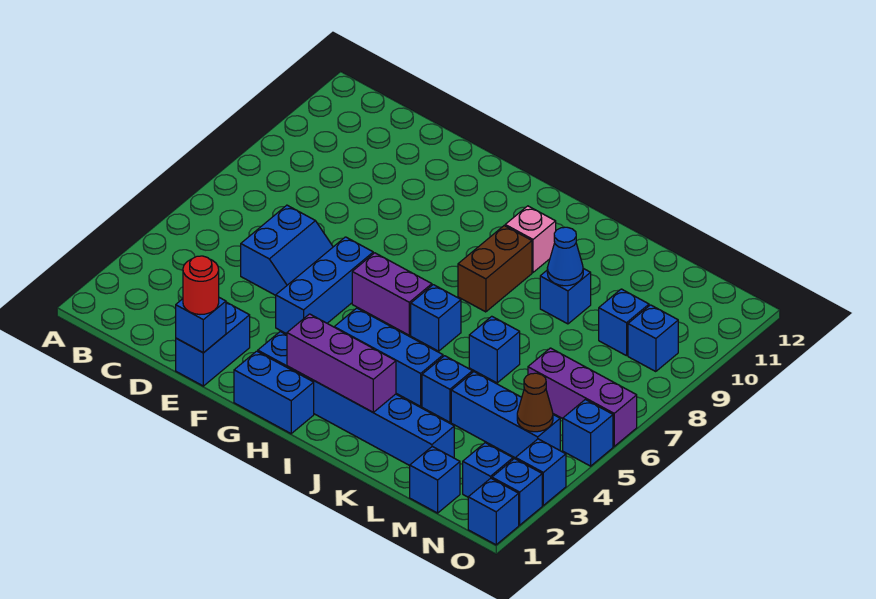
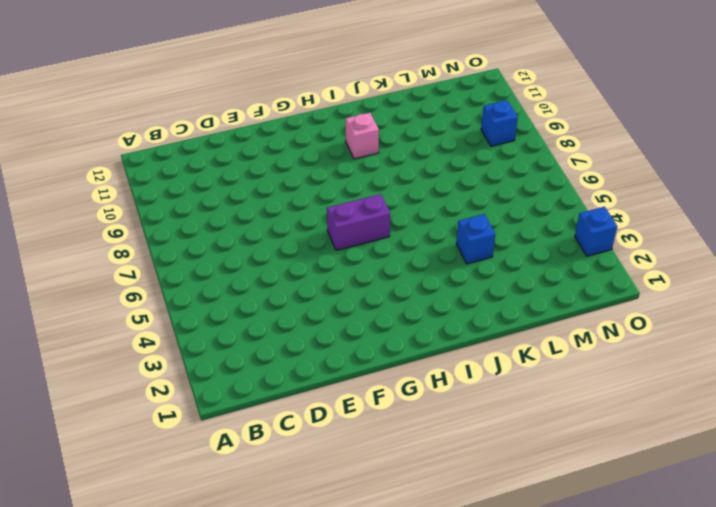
none -> blue 2x2 slope [241,205,333,295]
none -> blue 1x2 brick [176,302,250,386]
none -> blue 1x3 brick [276,237,373,334]

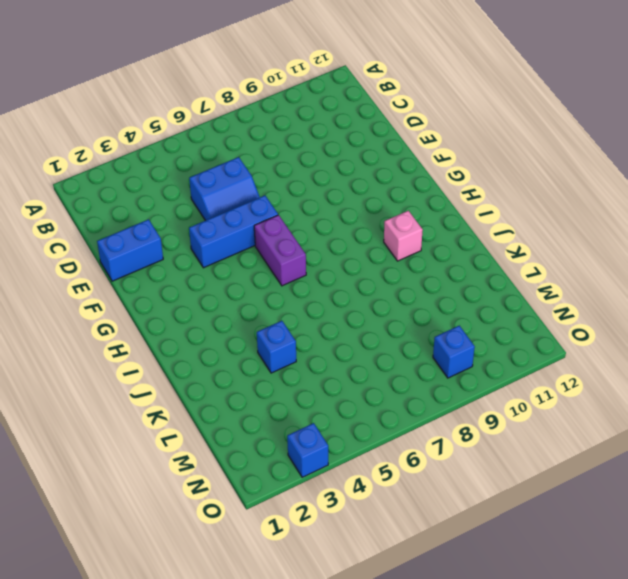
none -> blue 1x2 brick [234,351,314,434]
none -> blue 1x6 brick [258,332,454,466]
none -> blue 1x3 brick [335,308,443,406]

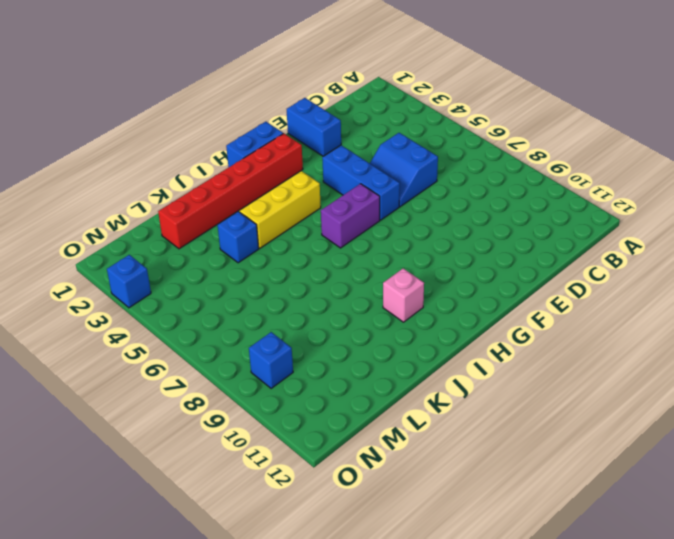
red 1x6 brick [158,134,303,249] -> blue 1x6 brick [258,332,454,466]
yellow 1x3 brick [239,171,321,248] -> blue 1x3 brick [335,308,443,406]
none -> blue 1x1 brick [411,285,461,351]
none -> brown 1x2 brick [458,226,532,312]
none -> blue 1x1 brick [469,316,520,383]

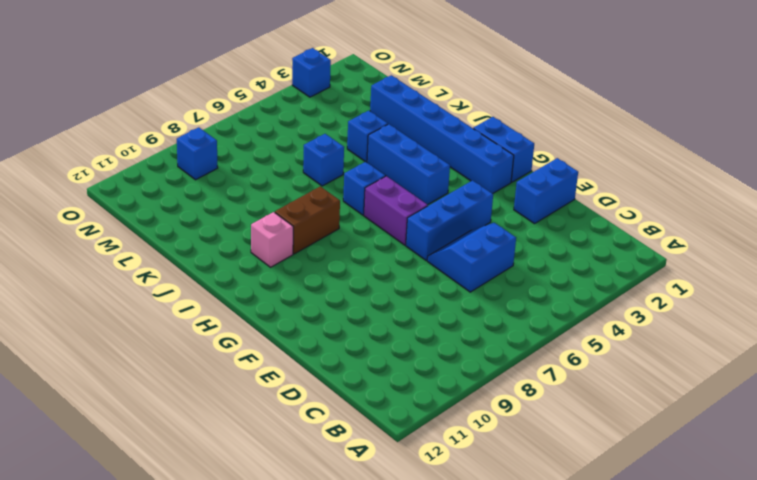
none -> blue 1x1 brick [540,269,591,324]
none -> blue 1x3 brick [451,372,560,458]
none -> blue 1x1 brick [410,446,460,513]

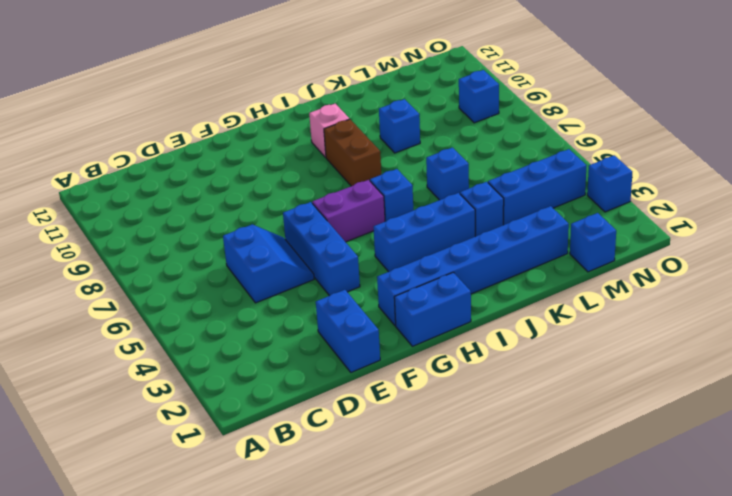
none -> purple 1x3 brick [528,348,637,446]
none -> blue 1x1 brick [599,289,649,356]
none -> blue 1x1 brick [463,443,513,497]

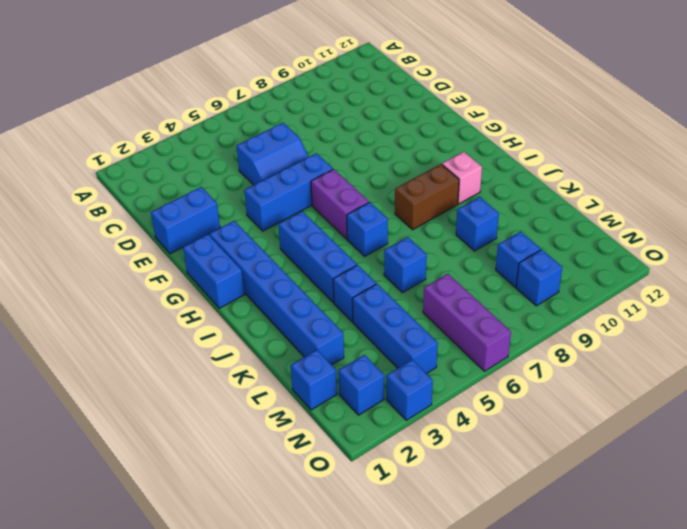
none -> blue 1x1 brick [468,478,519,545]
none -> blue 1x1 brick [492,459,542,525]
none -> blue 1x1 brick [563,400,613,466]

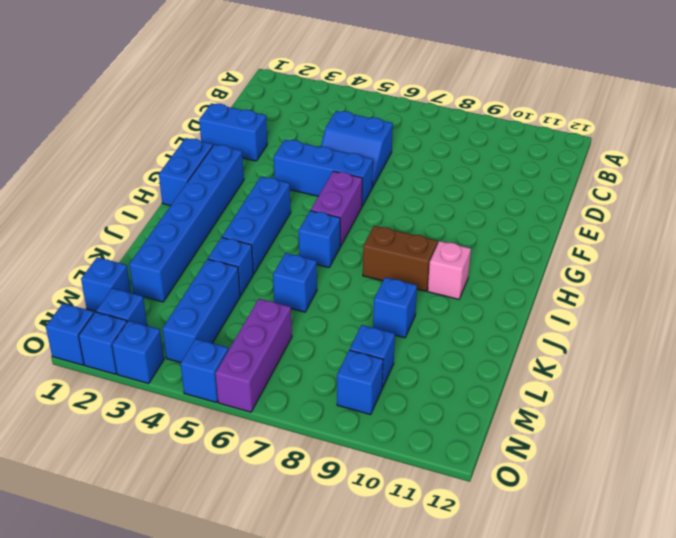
none -> blue 1x1 brick [176,298,226,353]
none -> purple 1x3 brick [287,314,396,412]
none -> blue 1x1 cone [547,227,583,286]

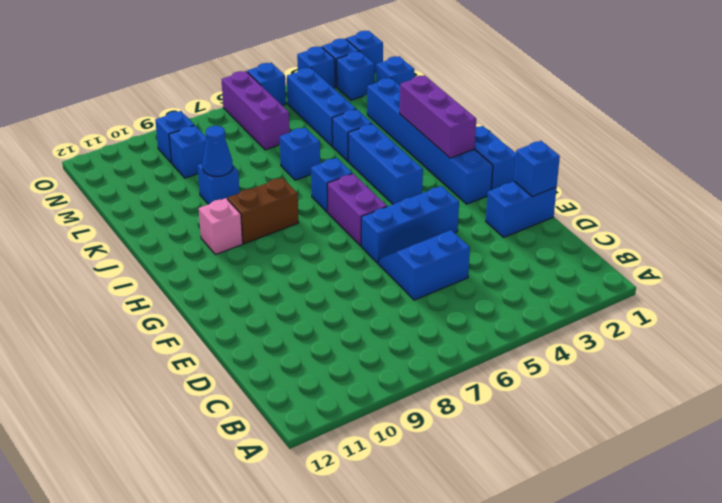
none -> brown 1x1 cone [517,373,553,432]
none -> red 1x1 round brick [183,256,219,314]

